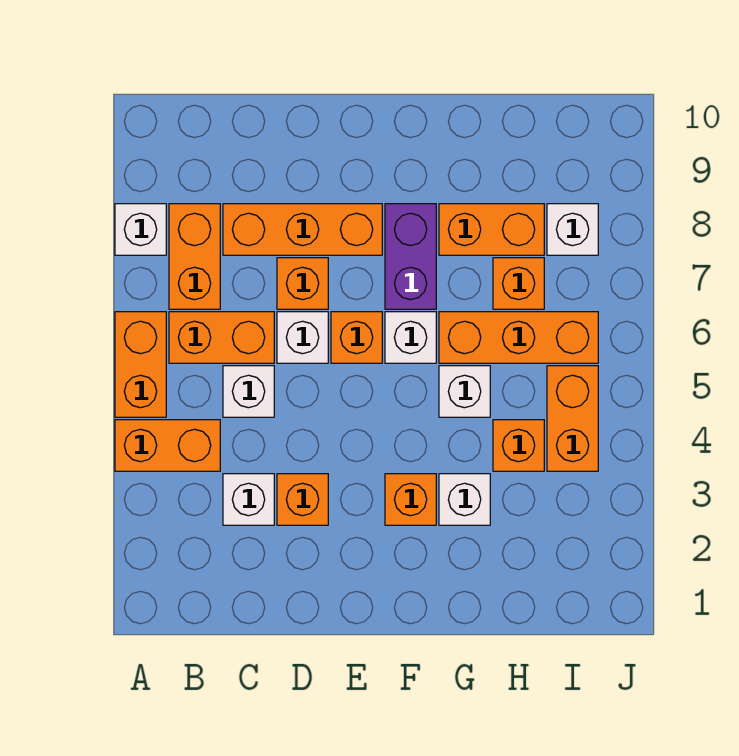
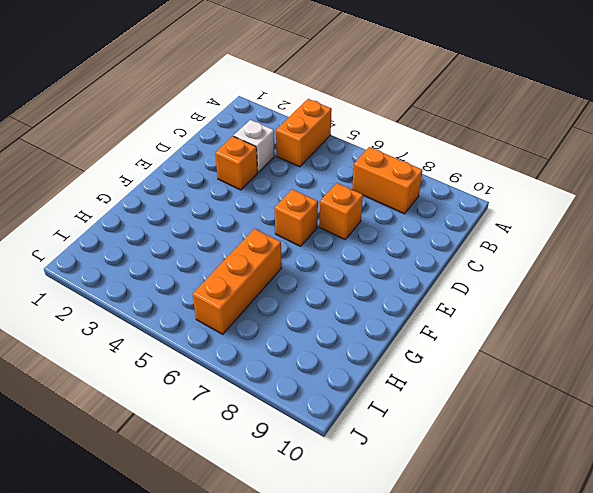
none -> orange 1x2 brick [115,312,166,417]
none -> white 1x1 brick [115,204,166,255]
none -> orange 1x2 brick [169,312,274,363]

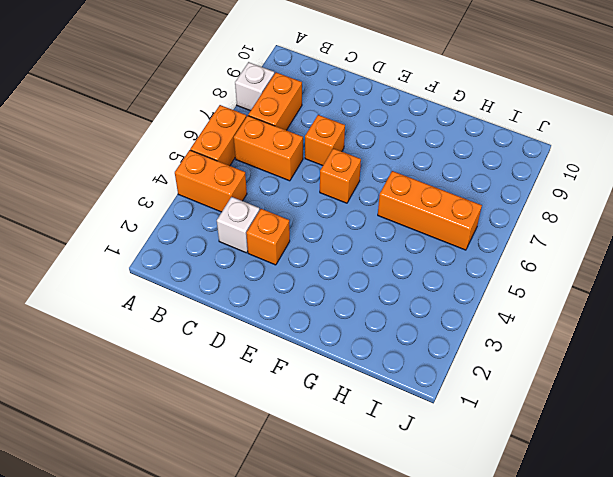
none -> white 1x1 brick [223,366,274,417]
none -> orange 1x3 brick [223,204,382,255]
none -> white 1x1 brick [277,312,328,363]

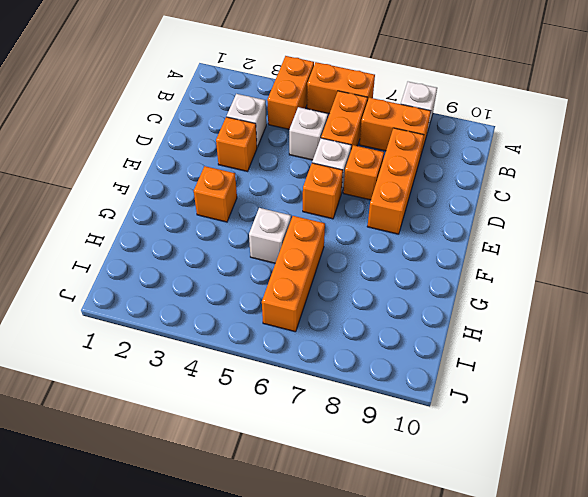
none -> white 1x1 brick [385,312,436,363]
none -> purple 1x2 brick [385,204,436,309]
none -> white 1x1 brick [439,474,490,525]

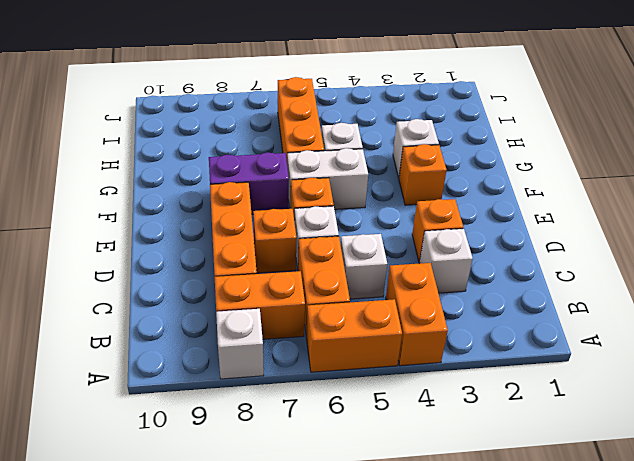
white 1x2 brick [287,148,368,209] -> white 1x1 brick [385,312,436,363]
none -> orange 1x2 brick [439,204,544,255]
none -> orange 1x1 brick [493,420,544,471]
none -> orange 1x1 brick [493,258,544,309]

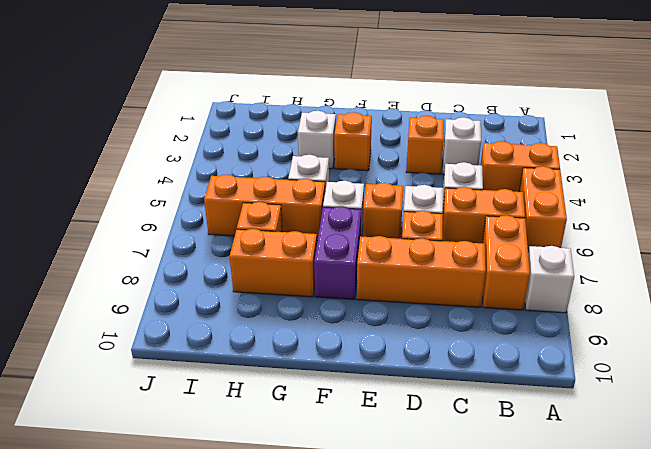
none -> orange 1x1 brick [493,420,544,471]
none -> orange 1x2 brick [547,366,598,471]
none -> white 1x1 brick [547,204,598,255]

